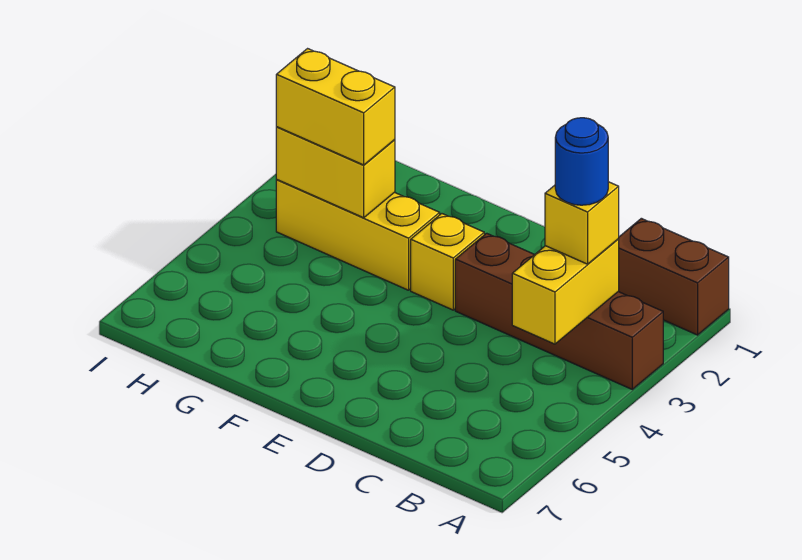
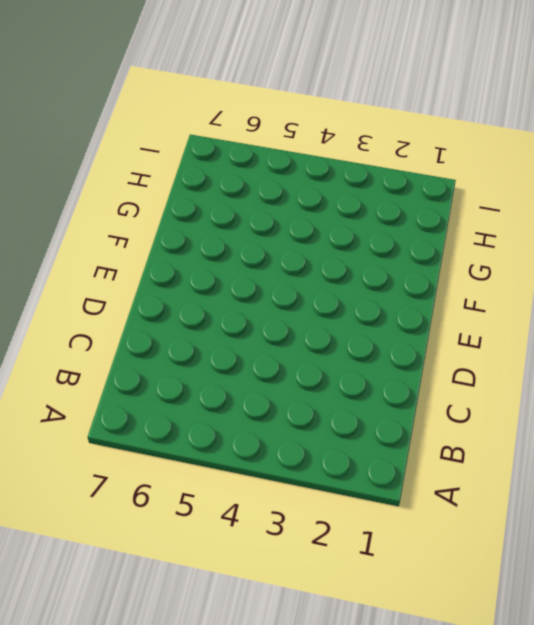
none -> brown 1x2 brick [618,218,729,335]
none -> brown 1x4 brick [455,233,663,389]

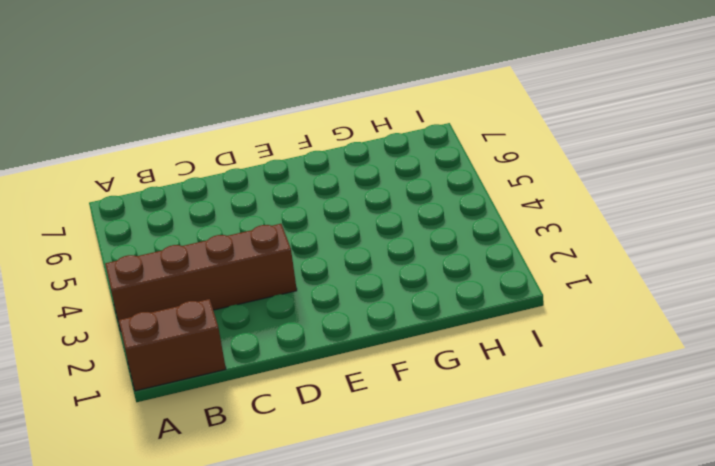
none -> yellow 1x1 brick [411,214,484,310]
none -> yellow 1x3 brick [276,180,440,290]

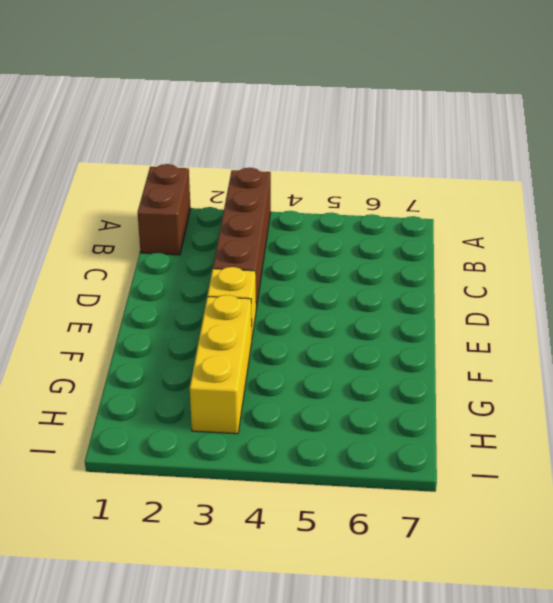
none -> yellow 1x2 brick [512,239,619,344]
none -> yellow 1x2 brick [276,127,395,218]

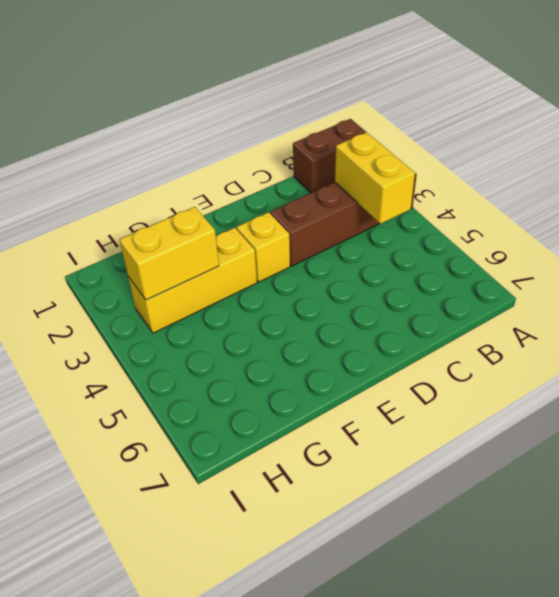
none -> yellow 1x1 brick [545,182,619,264]
none -> yellow 1x2 brick [276,49,395,165]

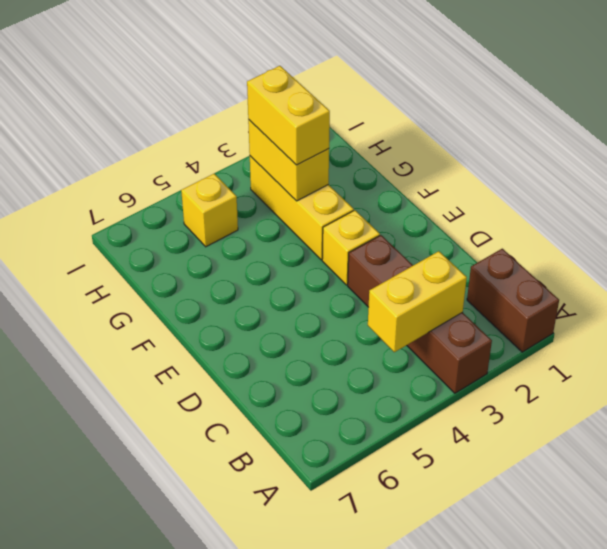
yellow 1x1 brick [181,174,238,247] -> yellow 1x1 brick moved to [545,182,619,264]
none -> blue 1x1 round brick [555,118,608,205]

